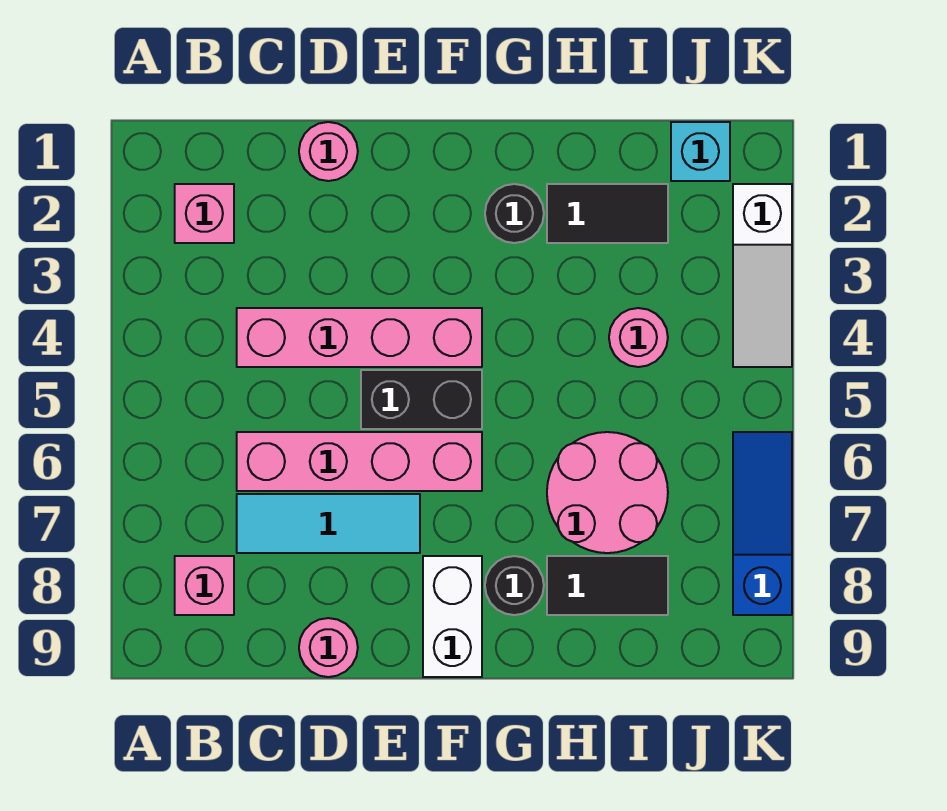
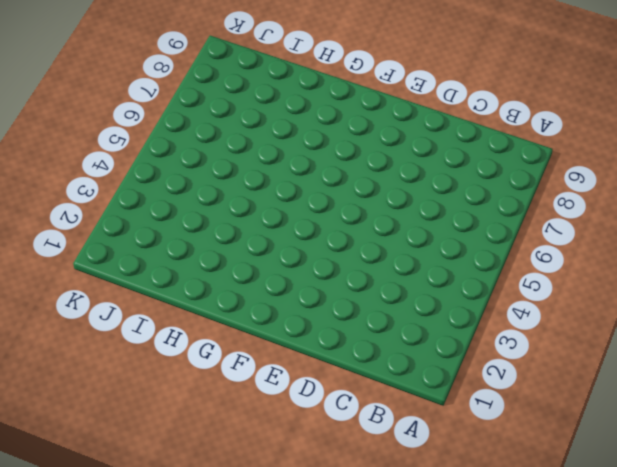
none -> pink 1x1 brick [175,184,234,243]
none -> pink 1x1 brick [175,556,234,615]
none -> pink 1x4 brick [237,308,482,367]

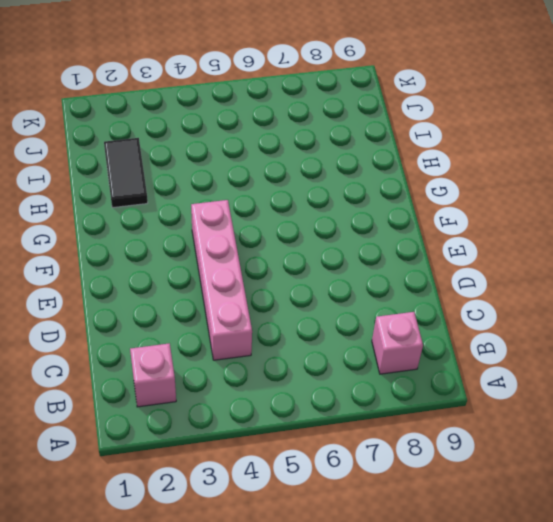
none -> pink 1x4 brick [237,432,482,491]
none -> cyan 1x3 tile [237,494,420,553]
none -> pink 1x1 round brick [299,122,358,181]

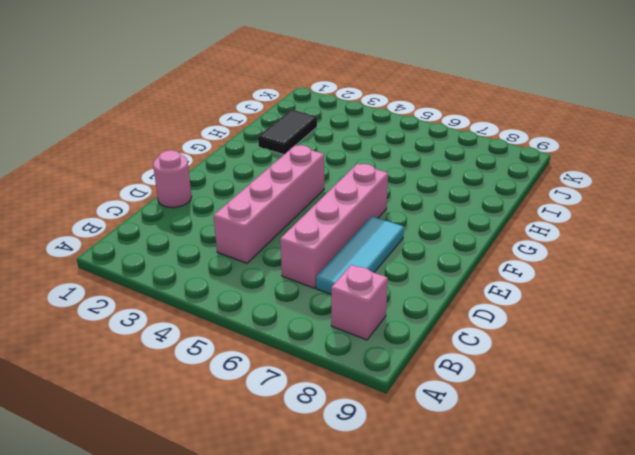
none -> pink 1x1 brick [175,184,234,243]
none -> pink 1x1 round brick [299,618,358,677]
none -> black 1x2 brick [361,370,482,429]

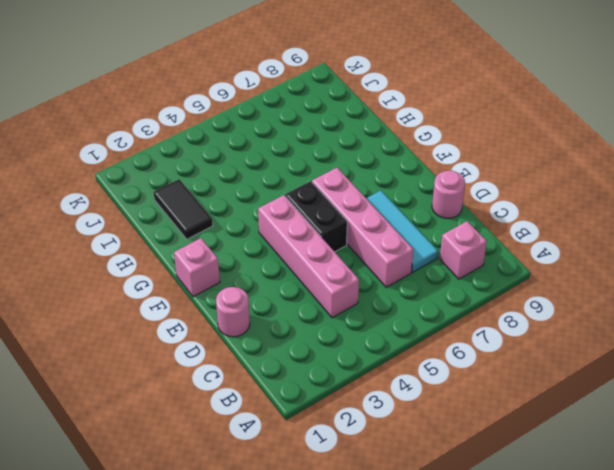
pink 1x1 brick [174,238,220,297] -> pink 1x1 brick moved to [175,184,234,243]
none -> white 1x2 brick [423,556,482,677]
none -> black 1x1 round brick [485,184,544,243]
none -> black 1x1 round brick [485,556,544,615]

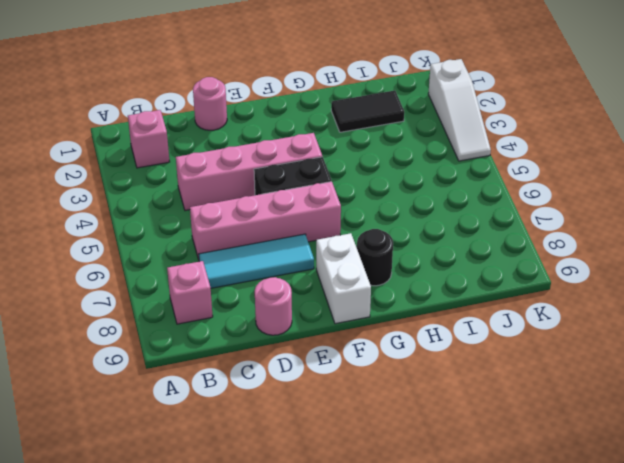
none -> black 1x1 round brick [485,184,544,243]
none -> pink 2x2 round brick [547,432,668,553]
none -> black 1x2 tile [547,556,668,615]

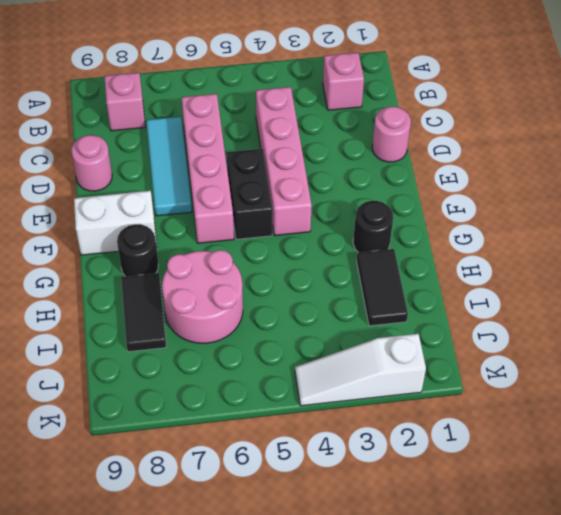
none -> pink 1x1 round brick [609,308,668,367]
none -> cyan 1x1 brick [671,122,730,181]
none -> blue 1x3 slope [733,432,792,615]

